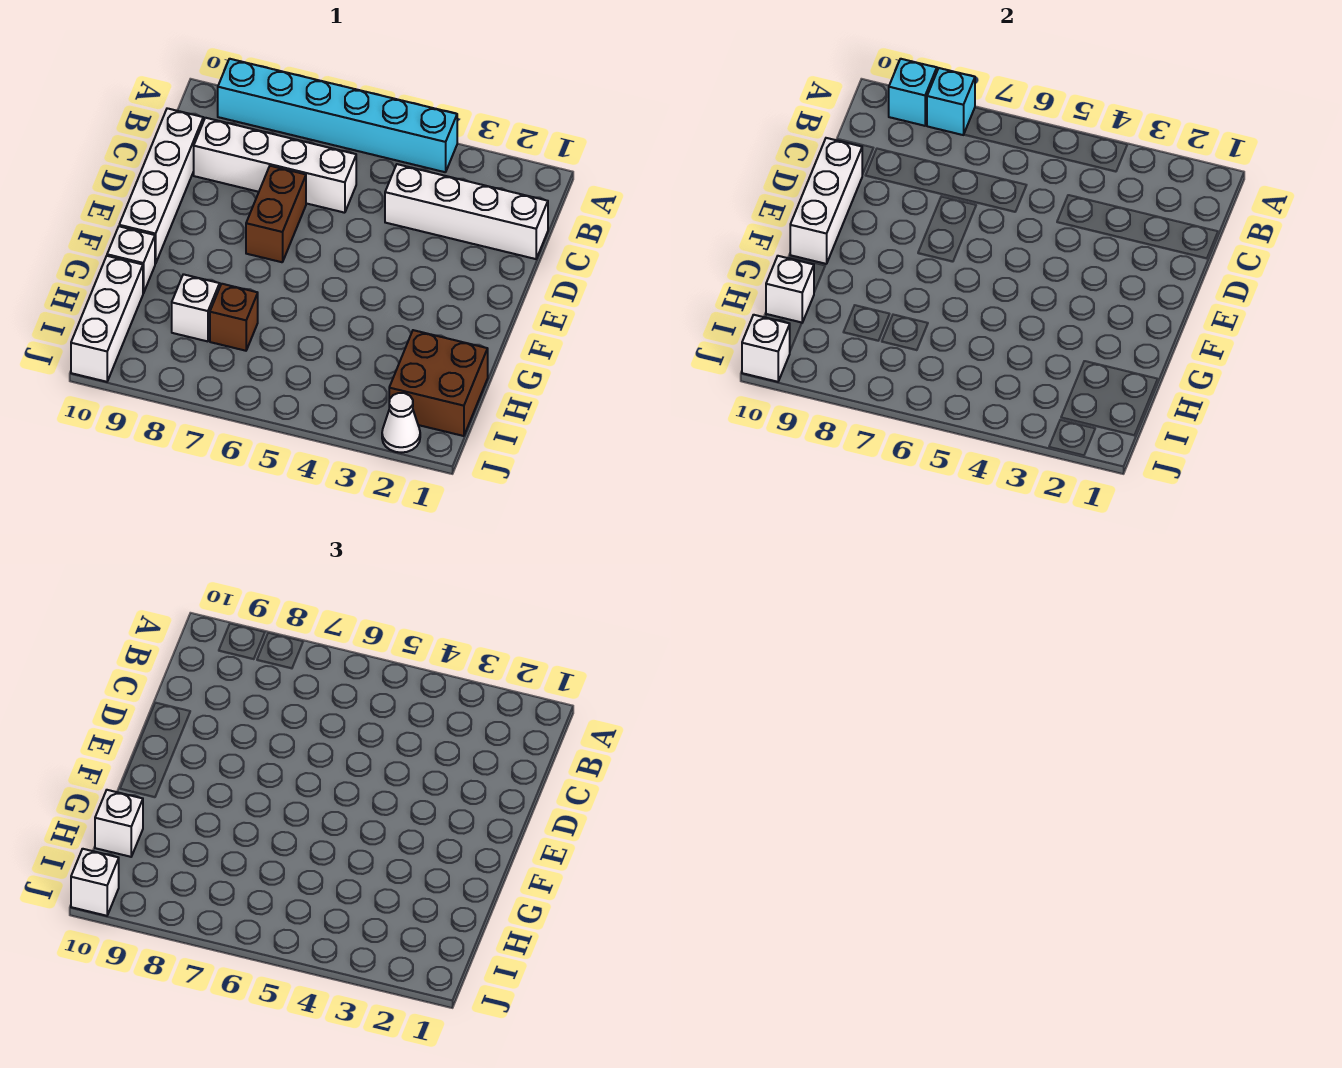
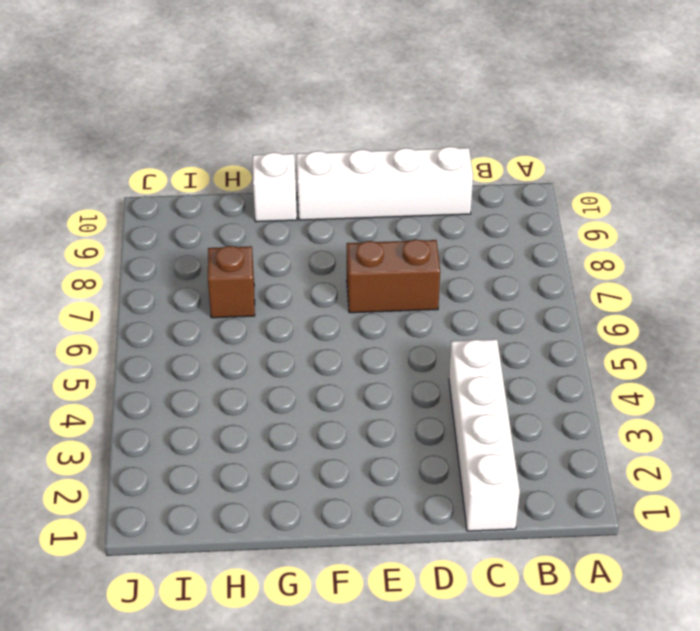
none -> cyan 1x6 brick [218,59,457,172]
none -> white 1x4 brick [194,118,356,213]
none -> brown 2x2 brick [389,330,488,436]

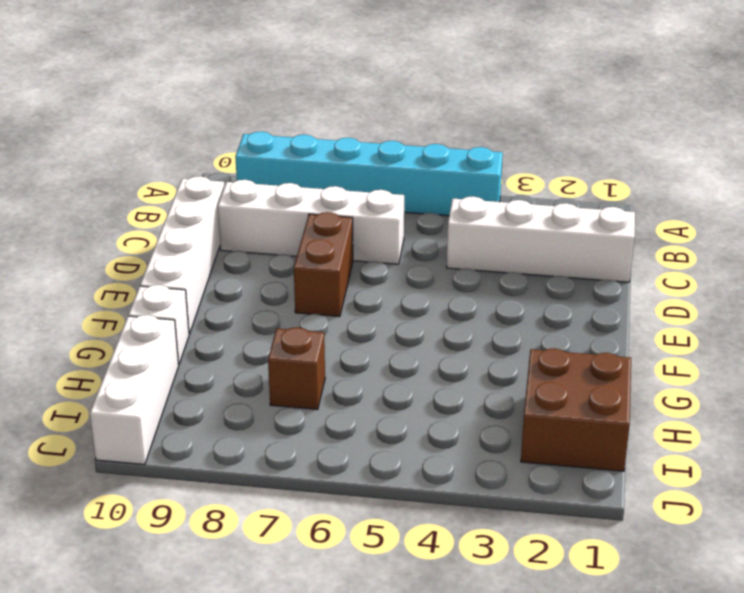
none -> white 1x1 brick [172,274,220,341]
none -> white 1x1 cone [382,393,420,453]
none -> cyan 1x1 brick [927,68,975,135]

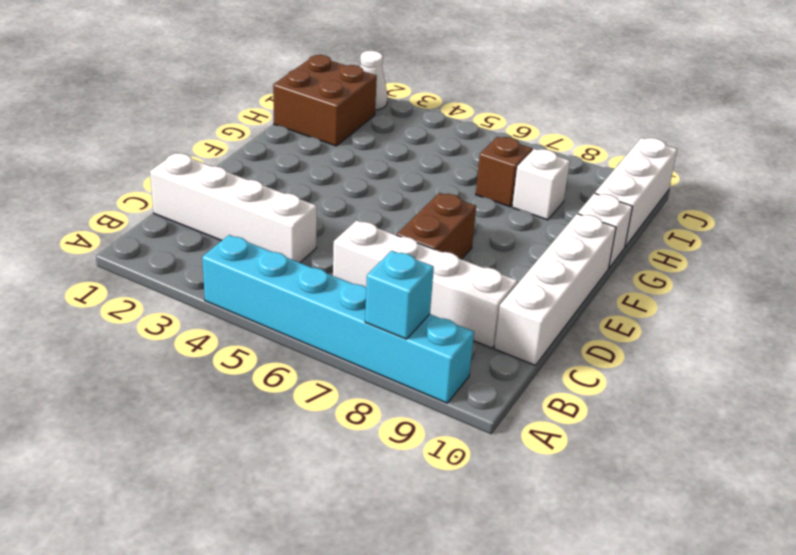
none -> cyan 1x1 brick [889,59,937,126]
none -> white 1x3 brick [790,138,862,264]
none -> white 1x1 brick [766,256,814,323]

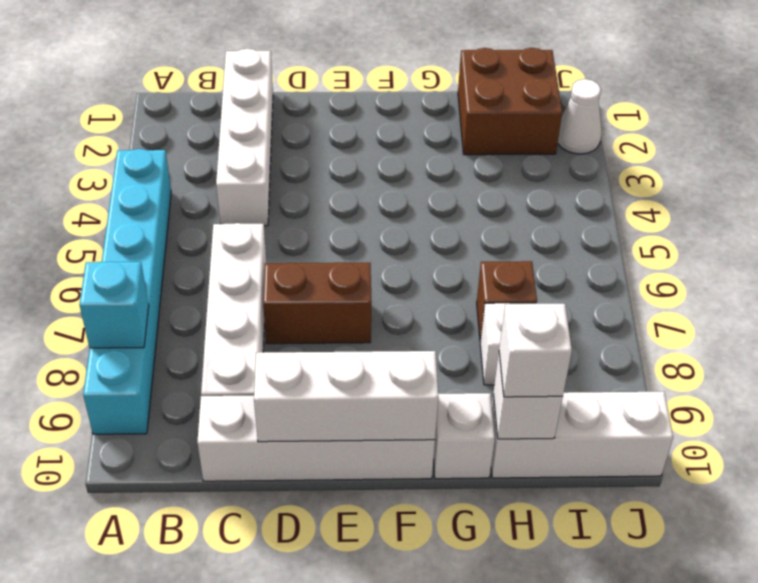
none -> cyan 1x1 brick [889,59,937,126]
none -> white 1x1 brick [742,315,790,382]
none -> white 1x1 brick [71,849,119,916]

